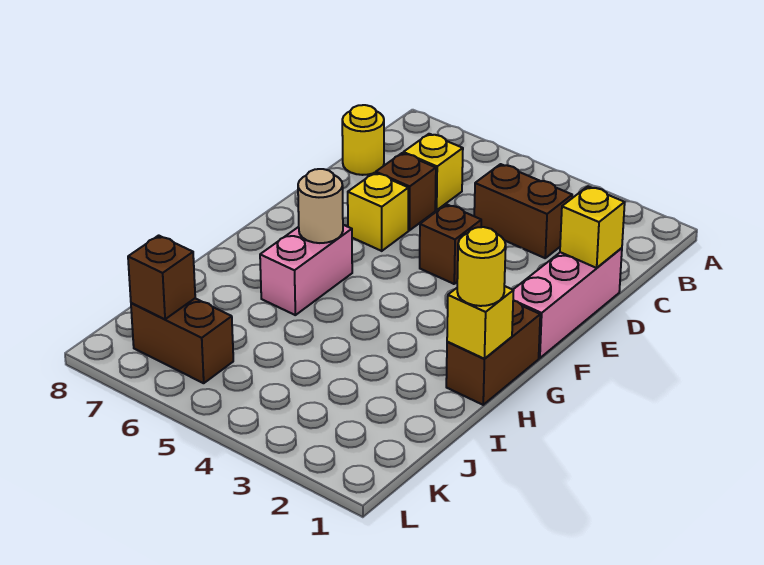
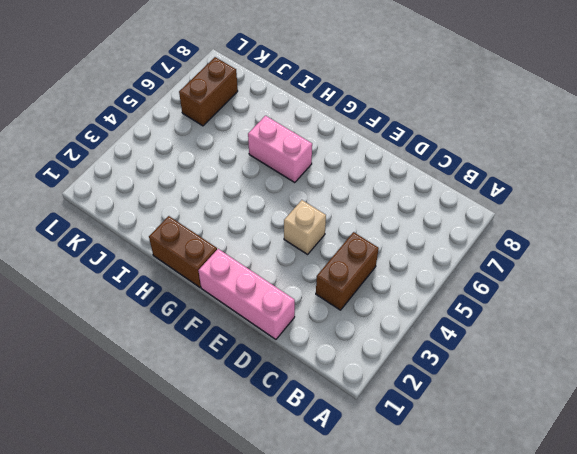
tan 1x1 brick [284,200,326,254] -> brown 1x1 brick [420,204,481,284]
none -> yellow 1x1 brick [403,134,463,210]
none -> yellow 1x1 round brick [342,105,384,175]
none -> brown 1x1 brick [376,153,436,230]

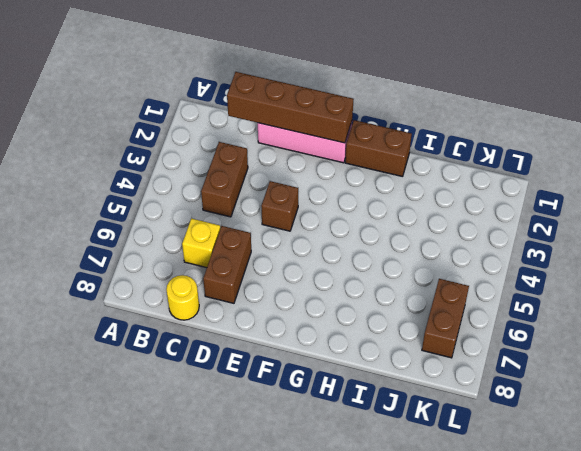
brown 1x4 brick [227,72,354,143] -> yellow 1x1 brick [560,186,625,268]
brown 1x2 brick [203,226,251,303] -> brown 1x1 brick [376,153,436,230]
none -> yellow 1x1 brick [348,173,408,251]
none -> pink 1x2 brick [260,225,352,315]
none -> tan 1x1 round brick [298,169,343,243]

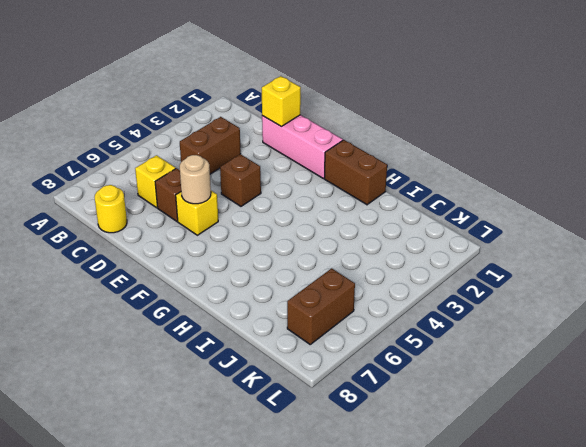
tan 1x1 round brick [180,155,211,204] -> tan 1x1 round brick moved to [298,169,343,243]
none -> pink 1x2 brick [260,225,352,315]
none -> yellow 1x1 brick [447,286,514,359]
none -> brown 1x1 brick [128,235,195,319]

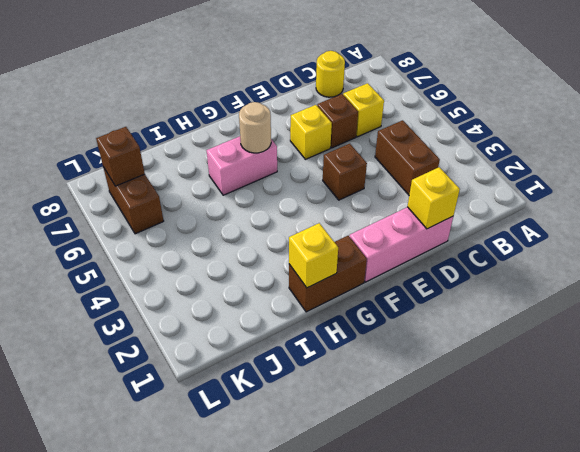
none -> yellow 1x1 round brick [457,227,506,306]

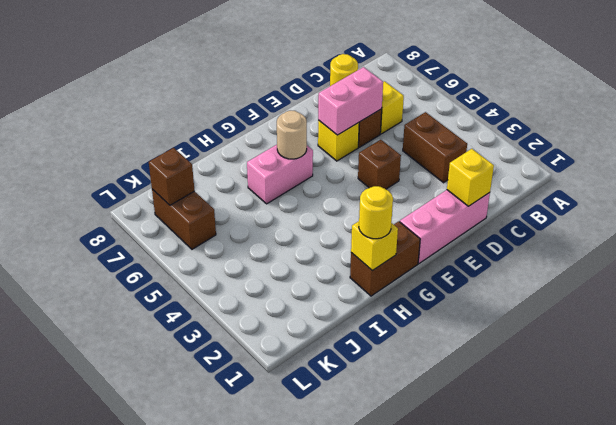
pink 1x2 brick [318,67,383,135] -> none

